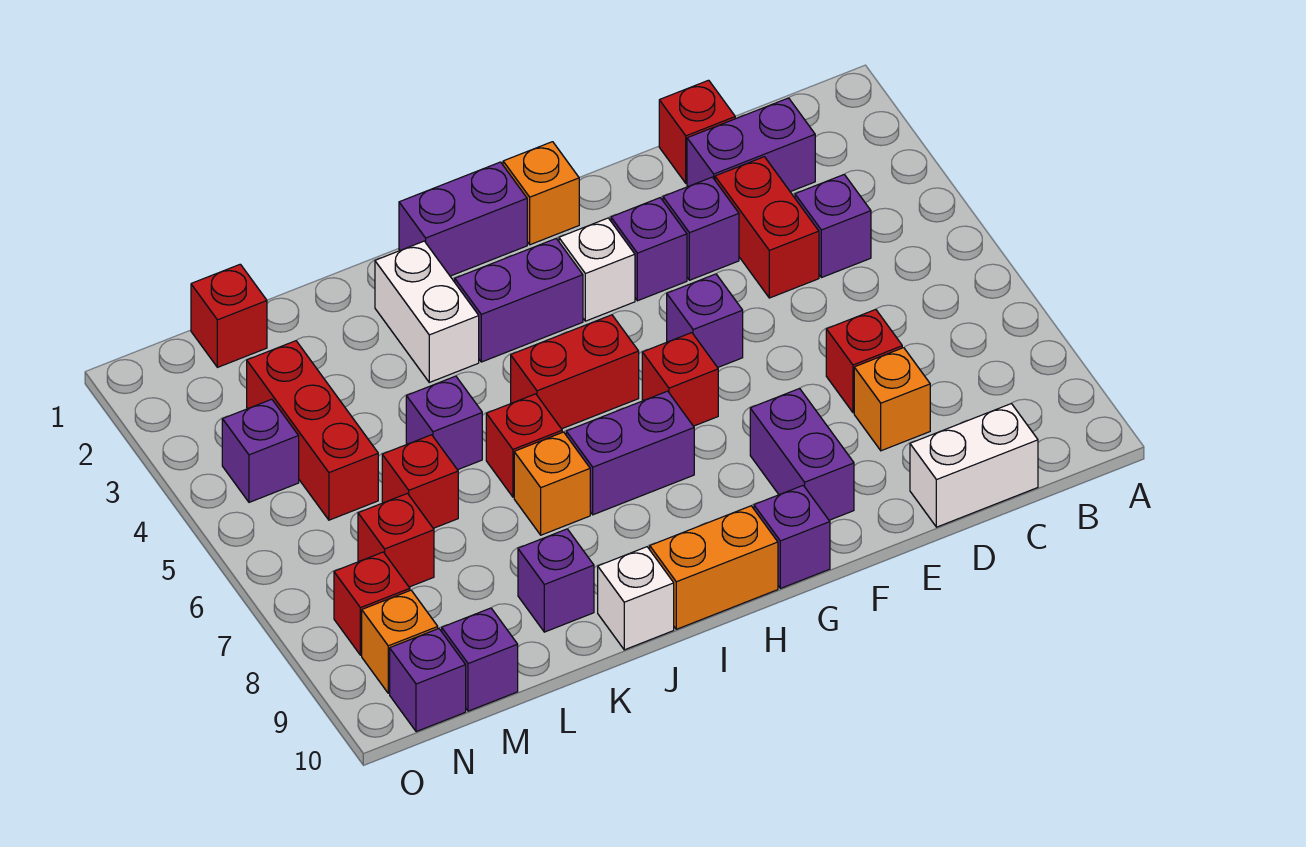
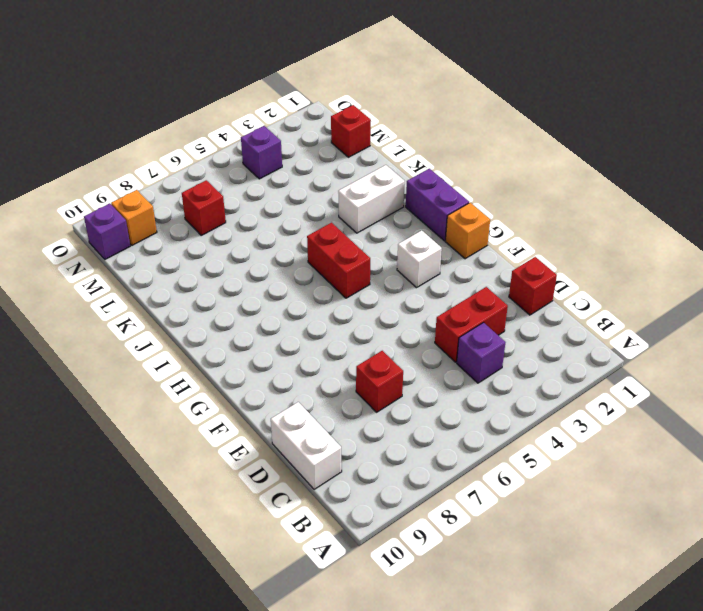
none -> purple 1x2 brick [687,98,815,192]
none -> orange 1x1 brick [854,348,930,451]
none -> purple 1x1 brick [663,177,739,280]
none -> purple 1x1 brick [611,198,687,301]

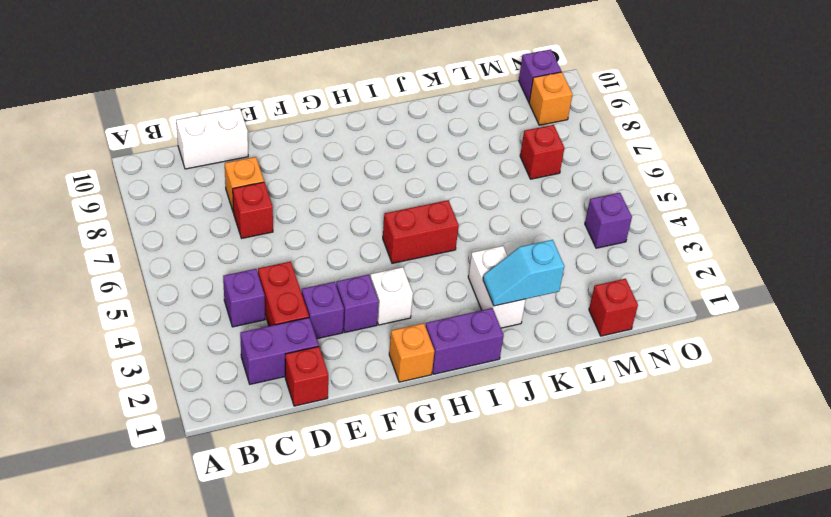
cyan 1x2 slope [483,240,564,306] -> none
none -> purple 1x1 brick [667,274,743,367]
none -> purple 1x2 brick [750,388,854,520]
none -> red 1x1 brick [642,333,718,426]
none -> purple 1x1 brick [754,486,830,588]

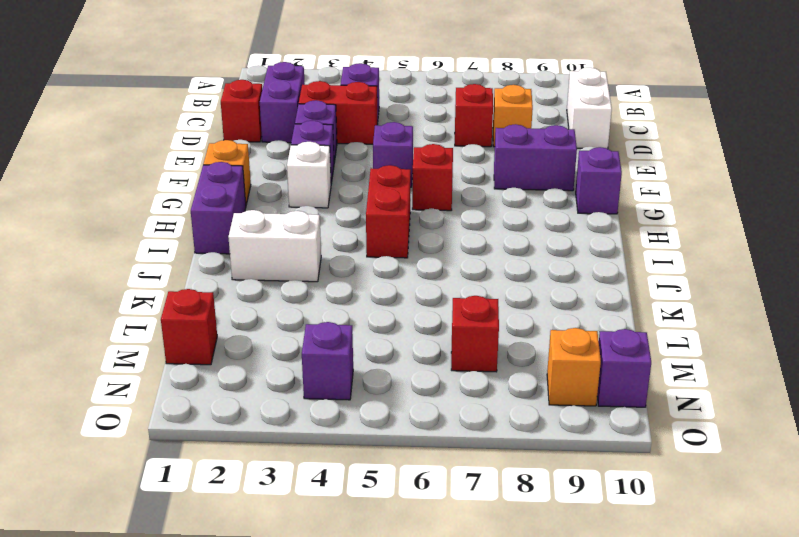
none -> purple 1x2 brick [455,239,583,362]
none -> purple 1x2 brick [566,391,694,515]
none -> orange 1x2 brick [650,506,778,629]
none -> red 1x1 brick [486,394,562,497]

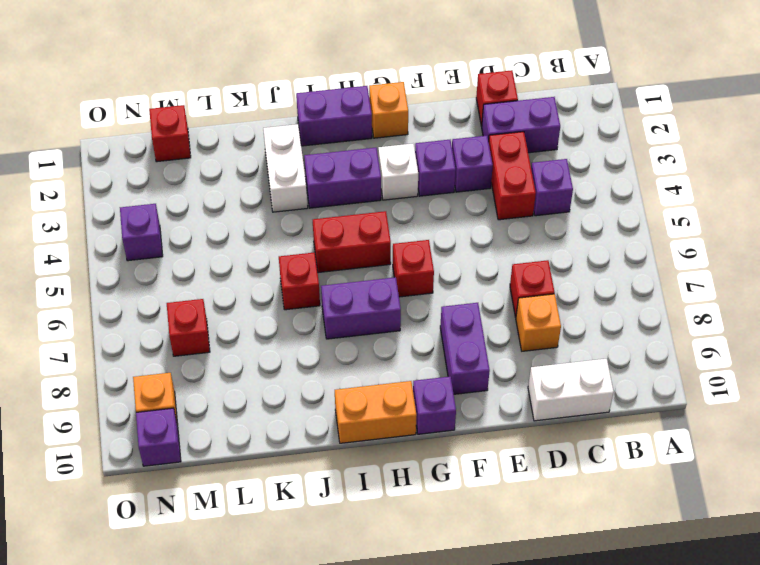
none -> purple 1x1 brick [667,274,743,367]
none -> orange 1x1 brick [514,432,590,535]
none -> white 1x1 brick [598,547,674,650]
none -> purple 1x1 brick [406,376,482,470]

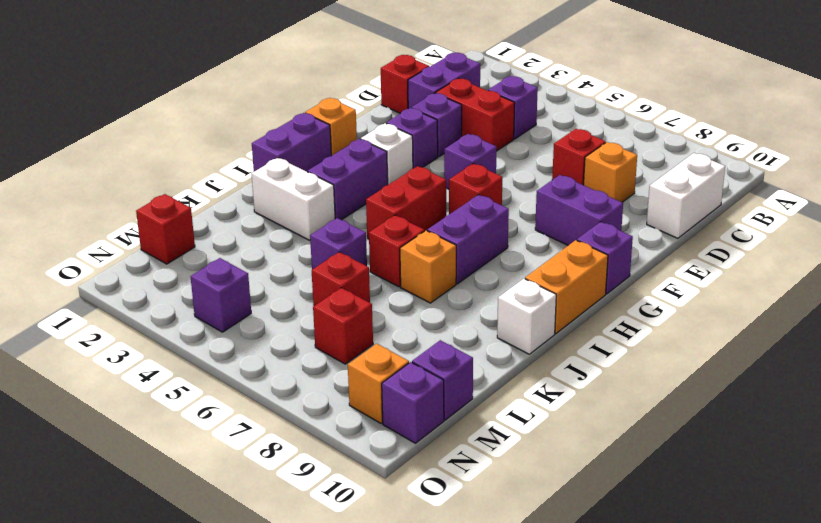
none -> purple 1x1 brick [518,529,594,632]
none -> red 1x3 brick [247,341,378,520]
none -> red 1x1 brick [334,552,410,655]

